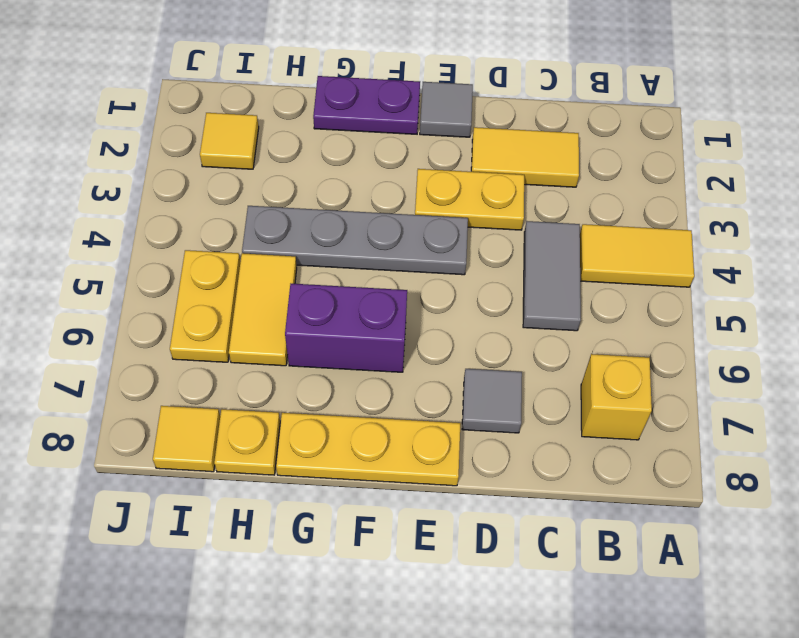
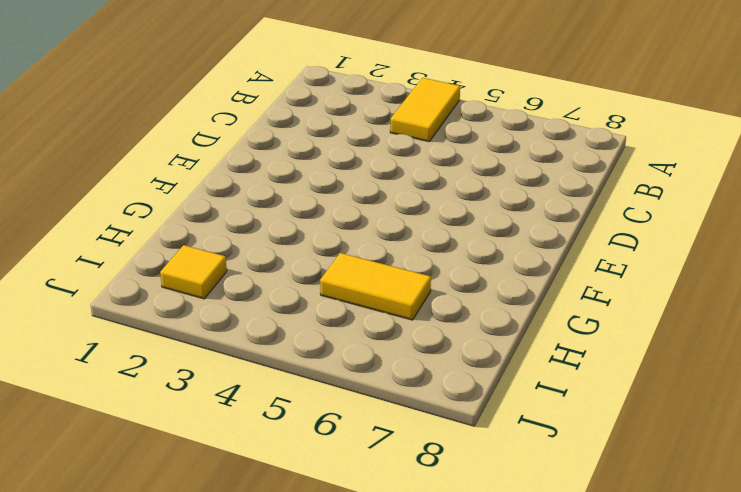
none -> yellow 1x1 brick [581,354,652,440]
none -> yellow 1x2 tile [471,127,579,187]
none -> grey 1x2 tile [523,221,581,331]

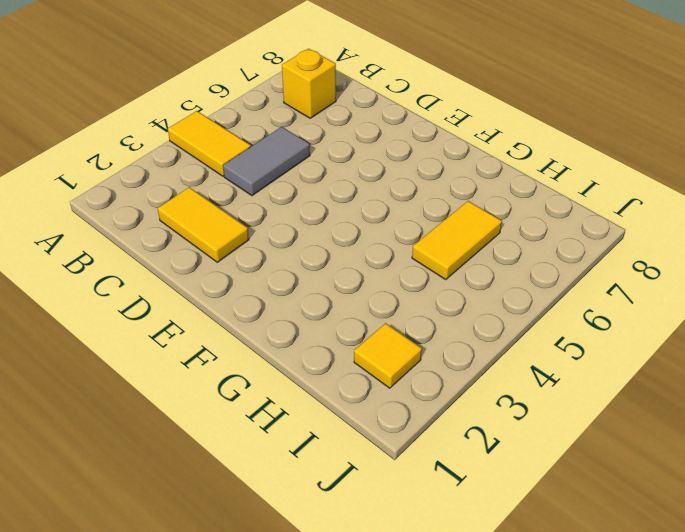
none -> yellow 1x2 plate [415,169,524,230]
none -> grey 1x1 tile [462,369,522,433]
none -> grey 1x1 tile [420,82,473,137]

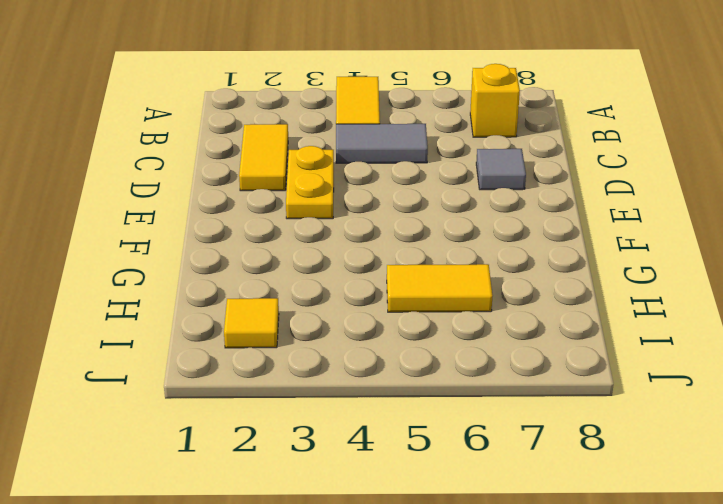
none -> grey 1x1 tile [420,82,473,137]
none -> grey 1x4 plate [242,206,468,275]
none -> yellow 1x3 plate [276,413,460,486]

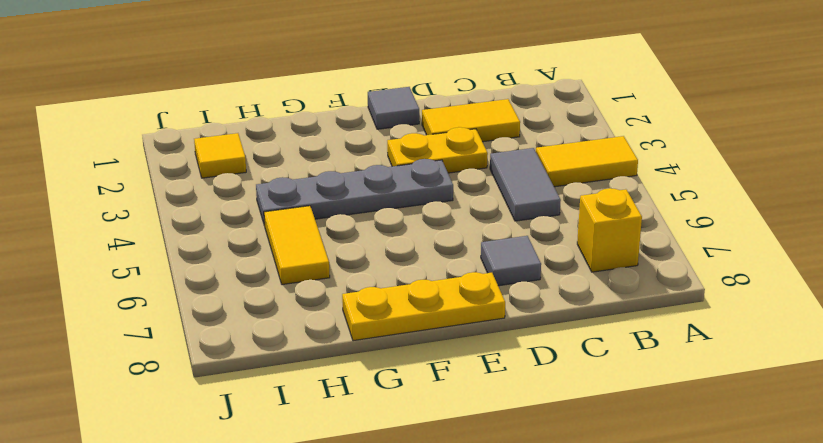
none -> purple 1x2 plate [313,76,420,134]
none -> purple 1x2 brick [285,284,407,372]
none -> yellow 1x1 plate [214,409,280,475]

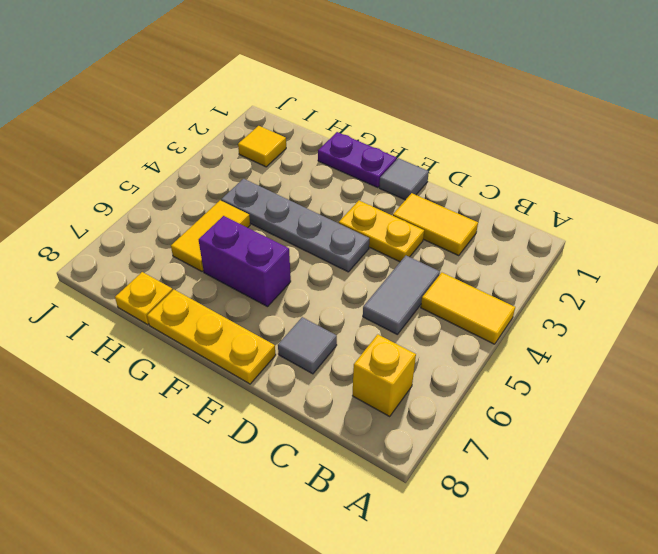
none -> yellow 1x2 plate [170,250,240,362]
none -> yellow 1x1 tile [153,406,220,472]

